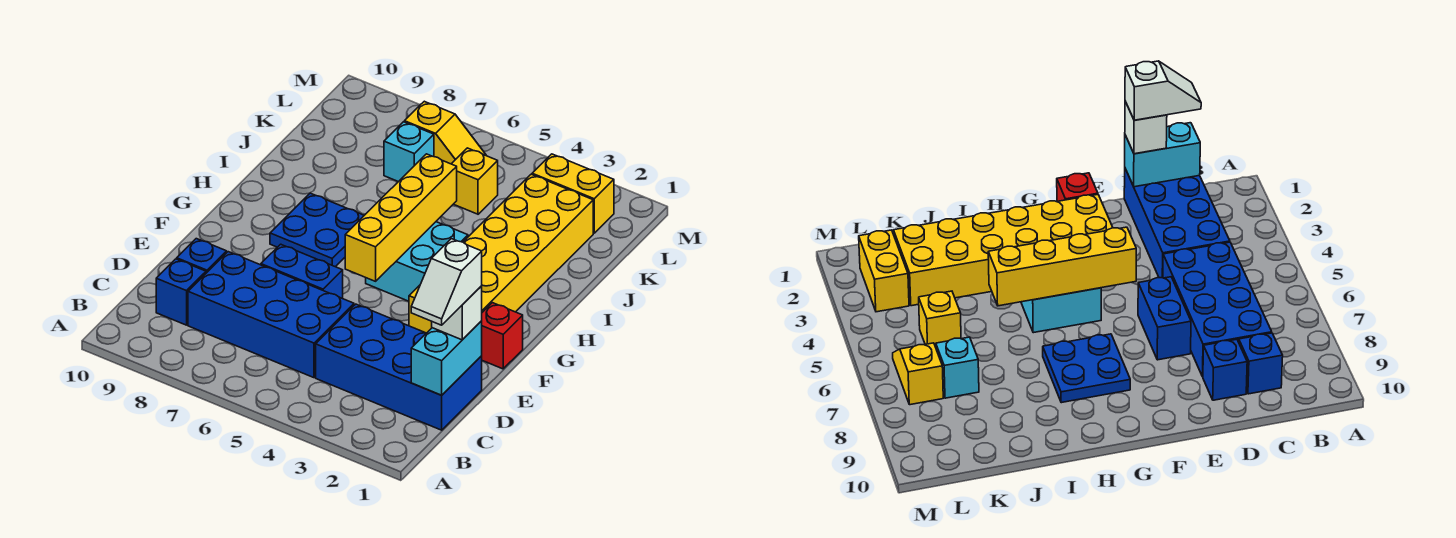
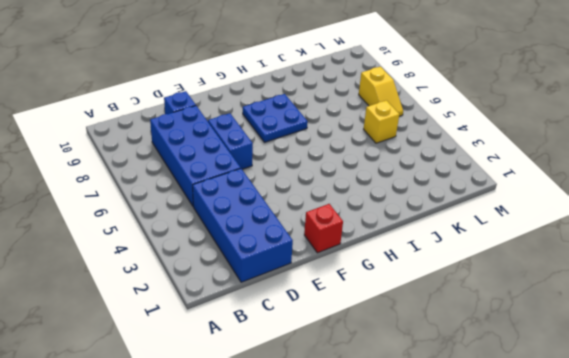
none -> blue 1x1 brick [156,259,206,325]
none -> yellow 2x6 brick [409,174,593,333]
none -> cyan 2x2 brick [366,222,468,301]

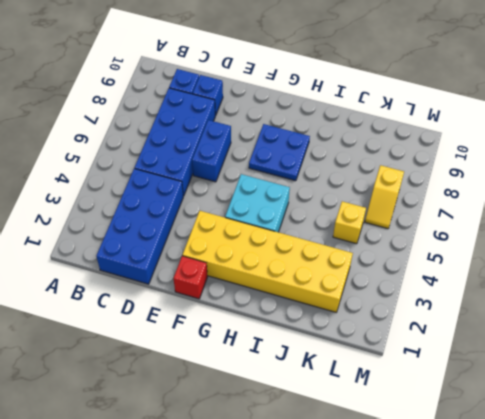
none -> cyan 1x1 brick [384,122,434,182]
none -> yellow 1x2 brick [532,154,614,233]
none -> cyan 1x2 brick [411,321,482,395]

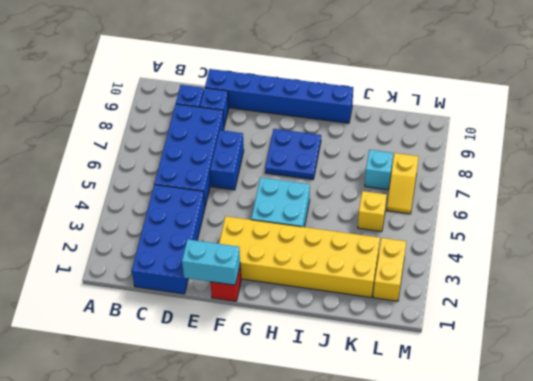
blue 1x6 brick [205,69,353,123] -> none
cyan 1x2 brick [182,239,240,285] -> cyan 1x2 brick moved to [411,321,482,395]
none -> yellow 1x4 brick [345,154,457,281]
none -> white 1x1 brick [432,286,482,340]
none -> white 1x2 slope [411,239,482,325]

